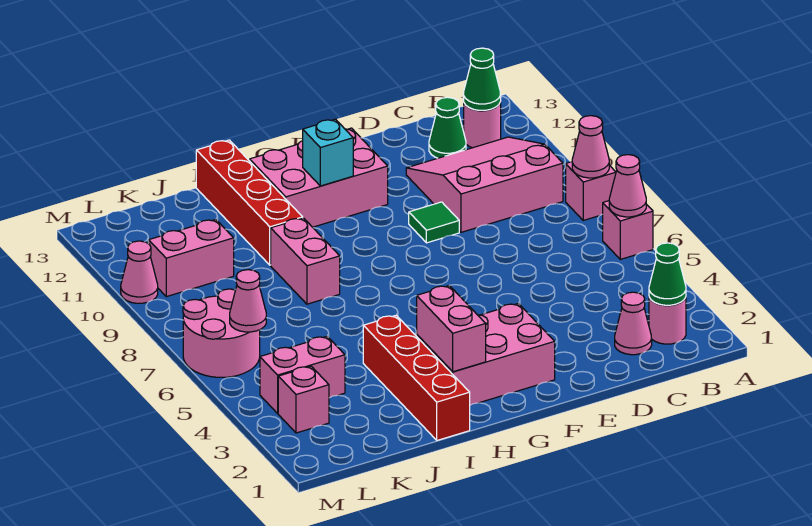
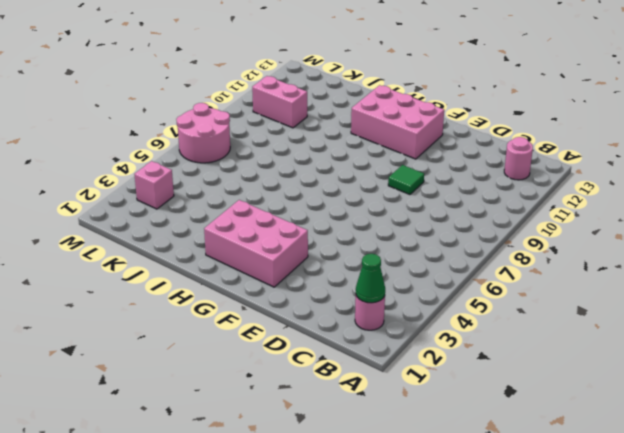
none -> pink 1x1 brick [603,201,653,259]
none -> pink 1x1 brick [566,162,616,220]
none -> pink 3x3 slope [406,137,563,232]

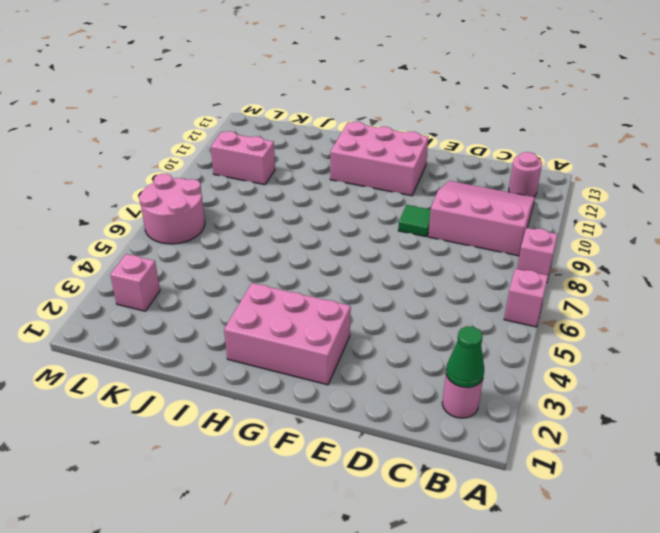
none -> pink 1x1 cone [615,292,652,355]
none -> green 1x1 cone [429,97,466,158]
none -> red 1x4 brick [363,315,470,440]

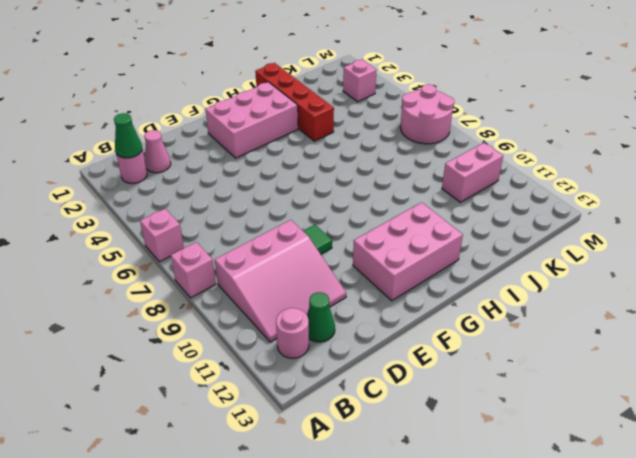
none -> pink 1x2 brick [271,218,340,304]
none -> red 1x4 brick [196,140,303,265]
none -> pink 1x2 brick [260,336,345,413]

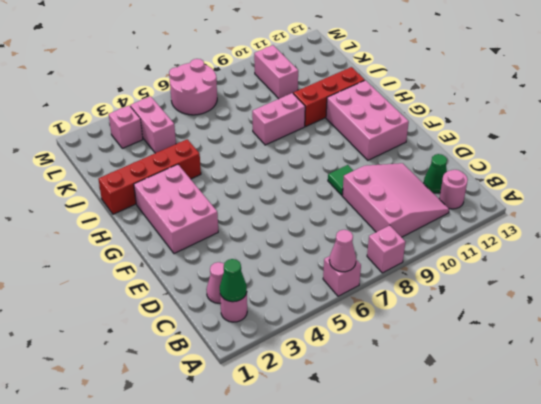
red 1x3 brick [293,67,365,126] -> red 1x4 brick [196,140,303,265]
none -> pink 1x1 cone [121,241,158,303]
none -> pink 1x1 cone [572,116,609,178]
none -> green 1x1 cone [464,48,501,110]

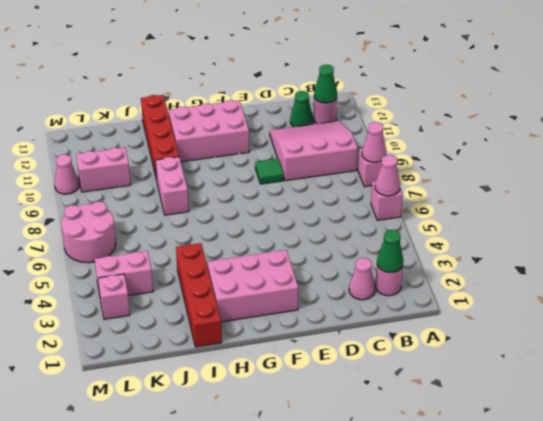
none -> cyan 1x1 brick [303,119,353,186]
none -> pink 1x2 brick [417,286,486,372]
none -> pink 1x1 cone [230,270,266,332]

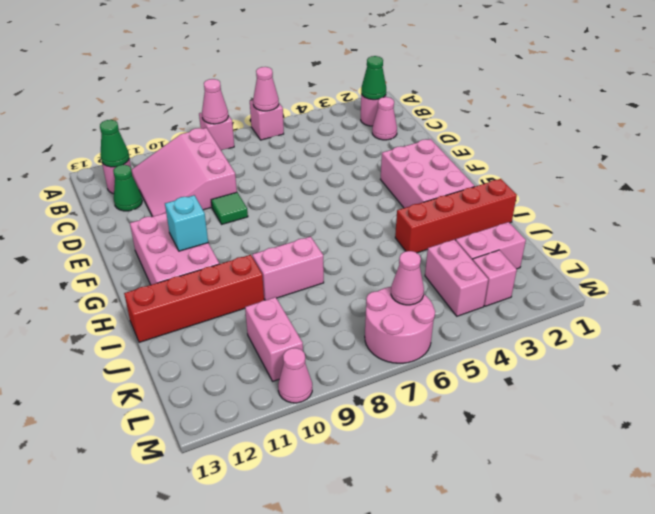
pink 1x2 brick [456,222,526,269] -> pink 1x2 brick moved to [417,286,486,372]

